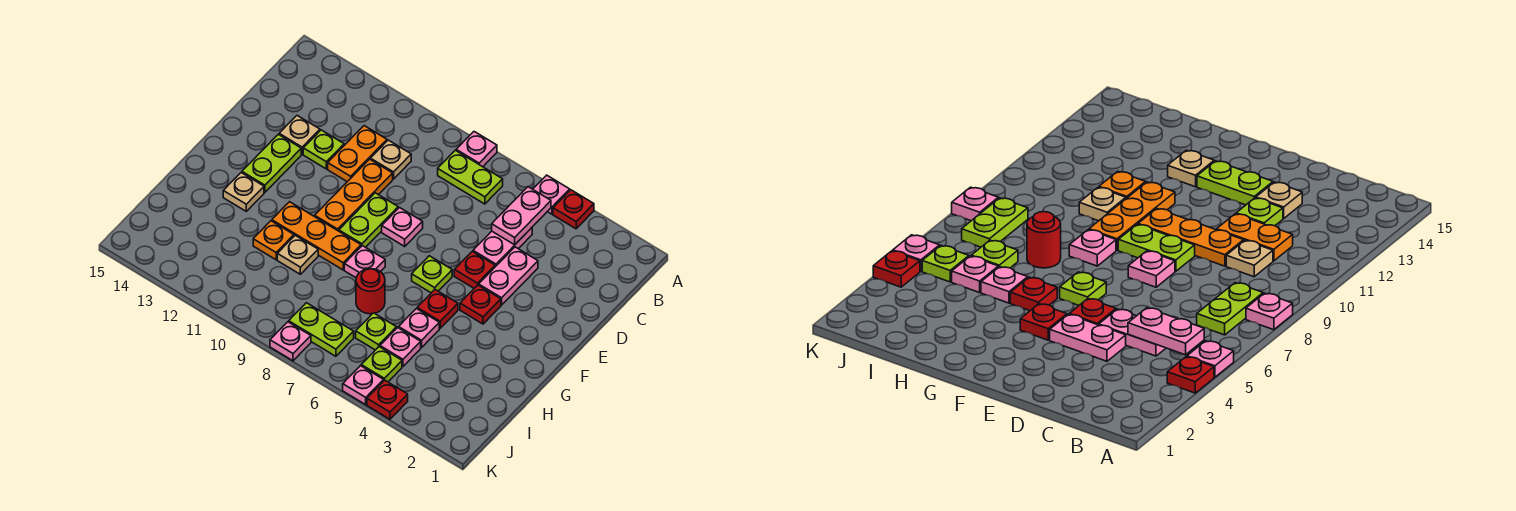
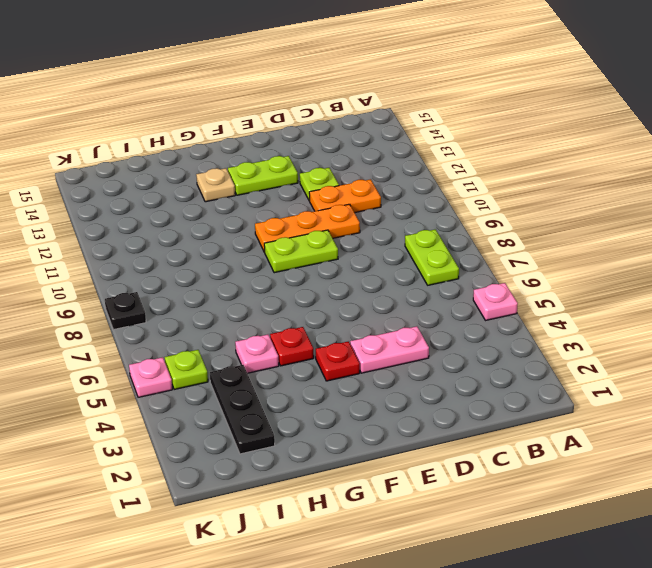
black 1x3 plate [210,365,275,454] -> none
black 1x1 plate [105,292,146,330] -> pink 1x1 plate [270,322,311,361]
none -> red 1x1 plate [553,190,594,229]
none -> pink 1x1 plate [456,132,497,167]
none -> pink 1x2 plate [473,228,532,267]
none -> tan 1x1 plate [370,140,411,179]

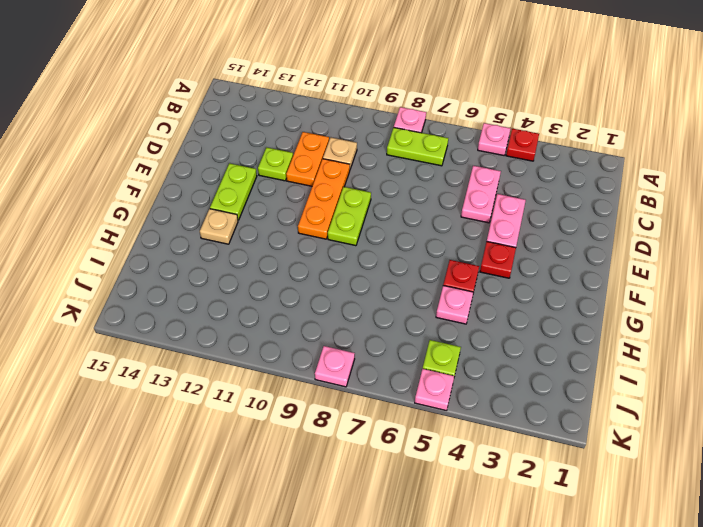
none -> tan 1x1 plate [279,116,320,154]
none -> red 1x1 plate [454,251,495,288]
none -> pink 1x1 plate [382,208,423,246]
none -> lime 1x1 plate [412,256,452,293]

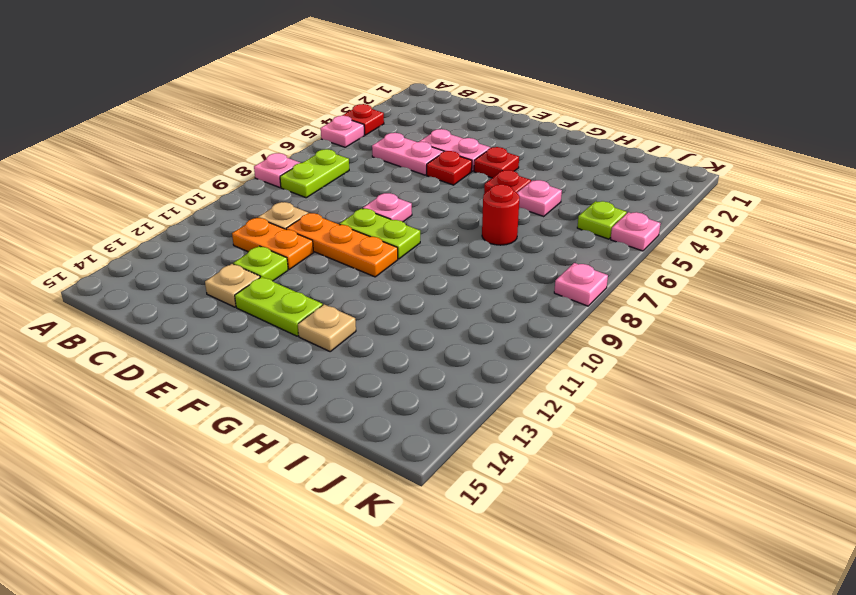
none -> lime 1x1 plate [412,256,452,293]
none -> pink 1x1 plate [344,246,385,278]
none -> orange 1x3 plate [272,202,361,270]
none -> tan 1x1 plate [277,235,318,274]

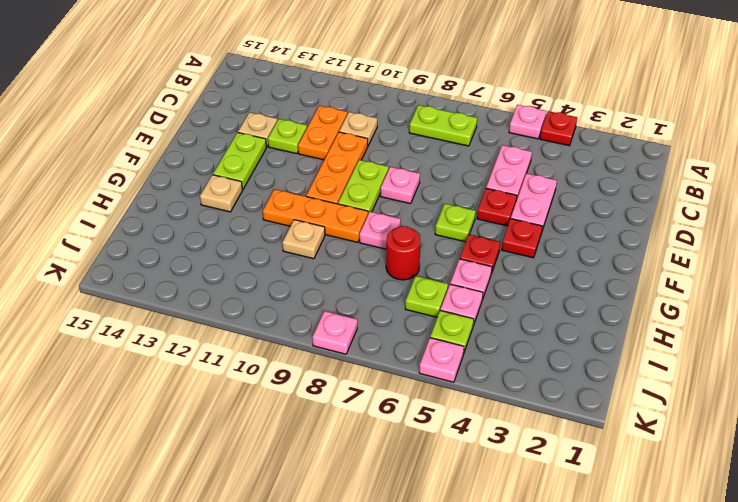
none -> pink 1x1 plate [456,132,497,167]
none -> orange 1x1 plate [253,221,294,260]
none -> lime 1x2 plate [289,303,354,356]
none -> red 1x1 plate [367,380,408,419]

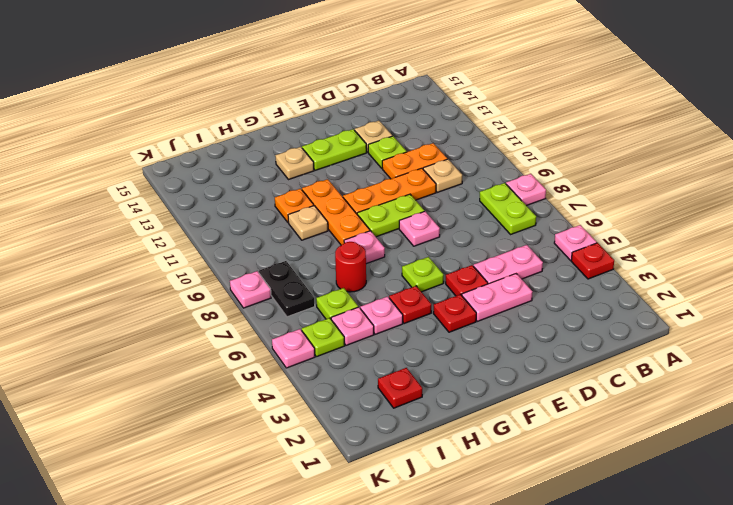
red 1x1 plate [378,368,422,408] -> red 1x1 plate moved to [367,380,408,419]
black 1x2 plate [259,261,315,317] -> lime 1x2 plate [289,303,354,356]
none -> pink 1x2 plate [492,187,551,245]

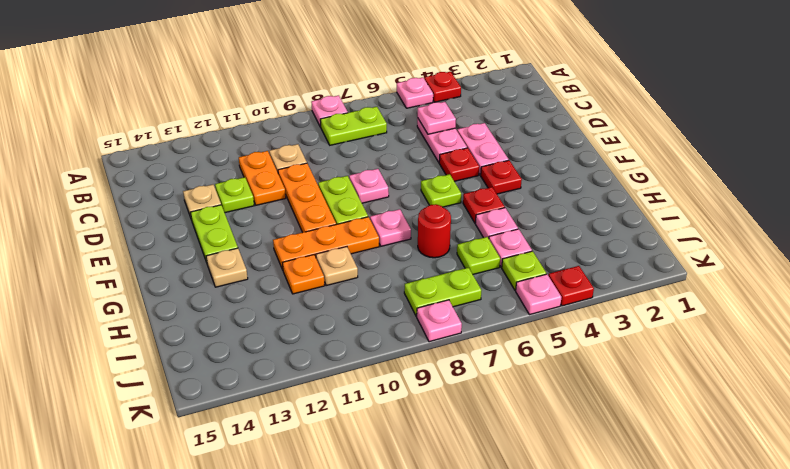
pink 1x1 plate [418,102,456,134] -> pink 1x2 plate [492,187,551,245]

